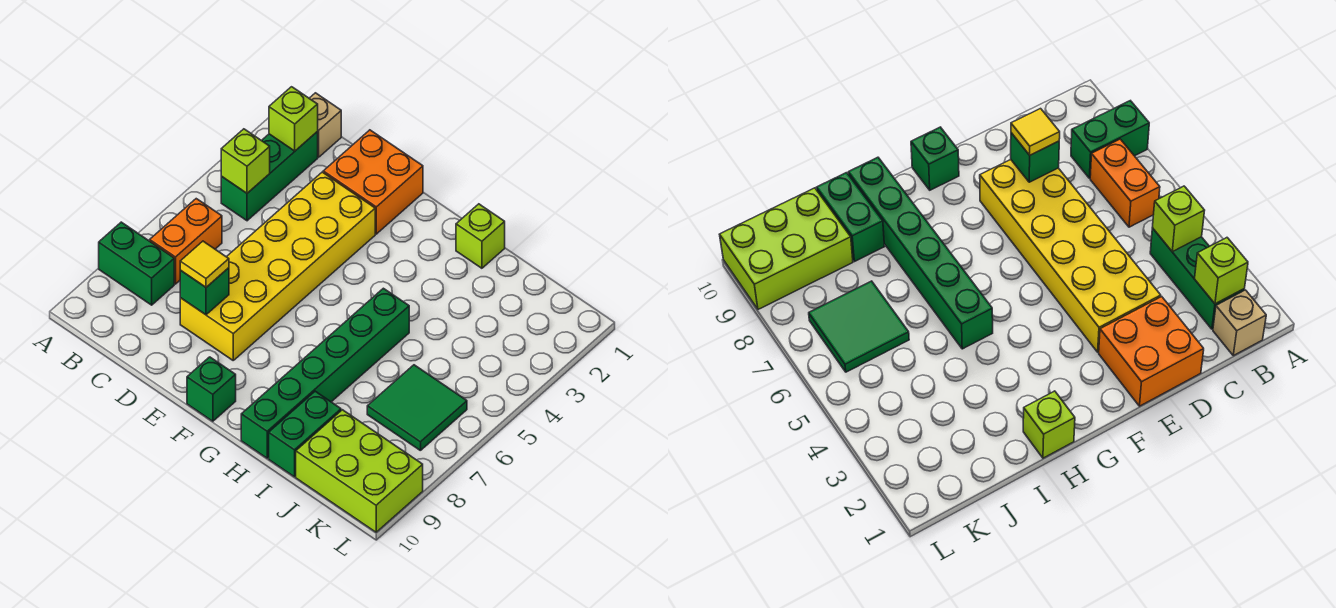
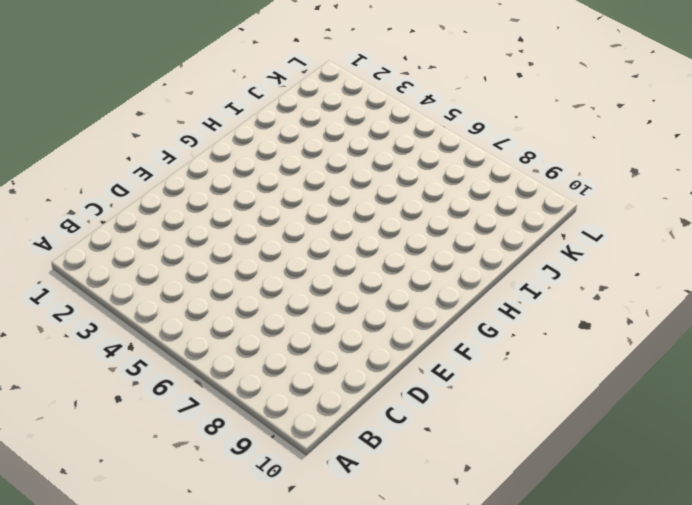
none -> green 1x2 brick [99,222,174,305]
none -> tan 1x1 brick [309,93,341,157]
none -> green 1x3 brick [221,131,318,221]

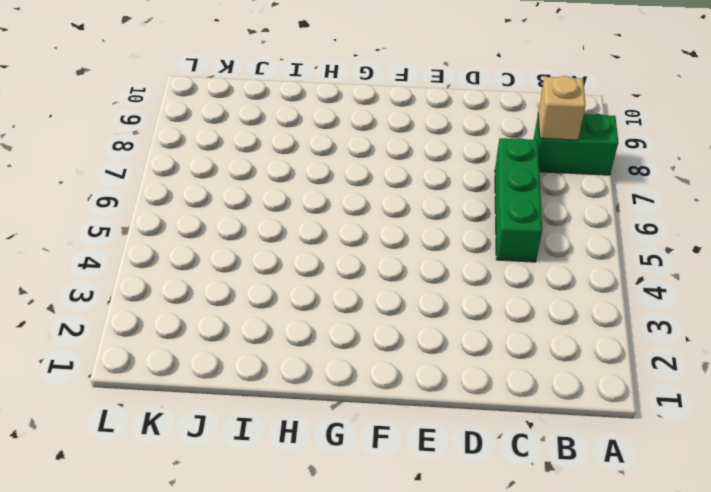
tan 1x1 brick [538,76,586,140] -> tan 1x1 brick moved to [309,93,341,157]
green 1x3 brick [495,138,542,262] -> green 1x3 brick moved to [221,131,318,221]
none -> orange 1x2 brick [150,199,222,284]
none -> orange 2x2 brick [323,130,423,234]
none -> yellow 2x6 brick [180,172,375,360]

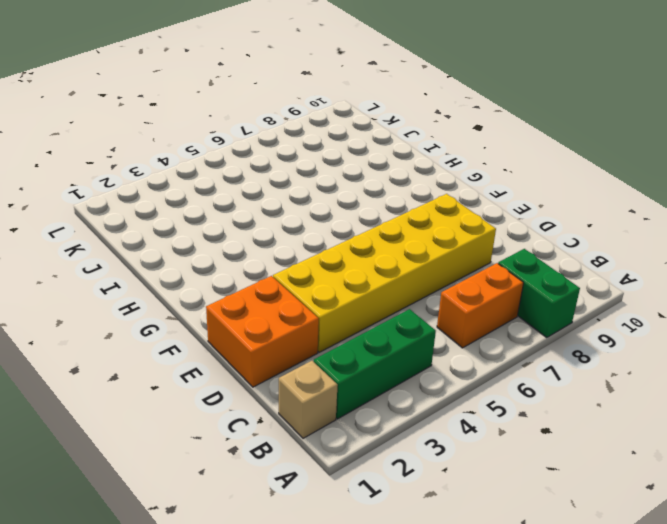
none -> green 1x1 brick [187,357,236,421]
none -> lime 1x1 brick [456,204,505,268]
none -> green 1x6 brick [241,288,409,458]

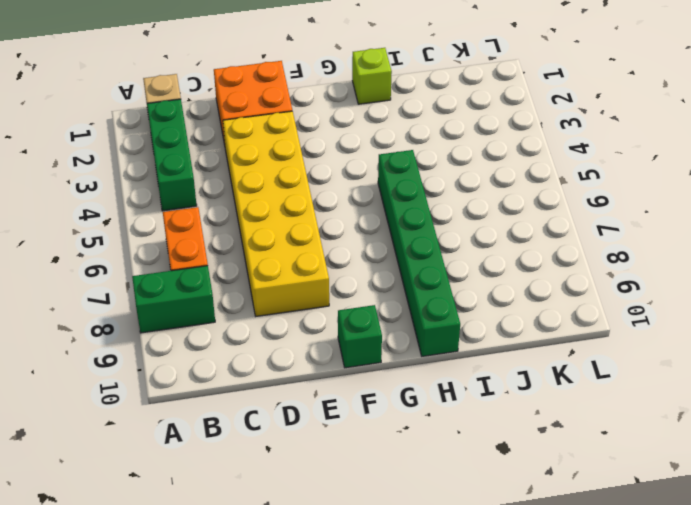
none -> green 1x2 brick [269,391,341,477]
none -> green 2x2 tile [367,365,467,451]
none -> lime 2x3 brick [296,410,423,532]

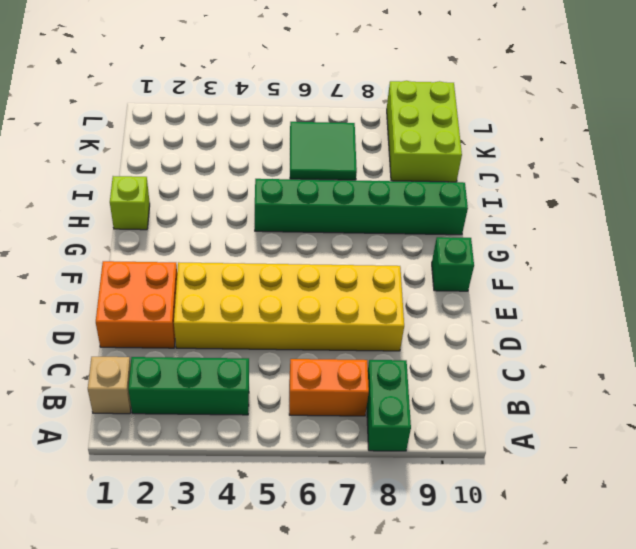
none -> green 1x2 brick [269,391,341,477]
none -> lime 1x1 brick [269,87,318,151]
none -> lime 1x1 brick [221,129,270,193]

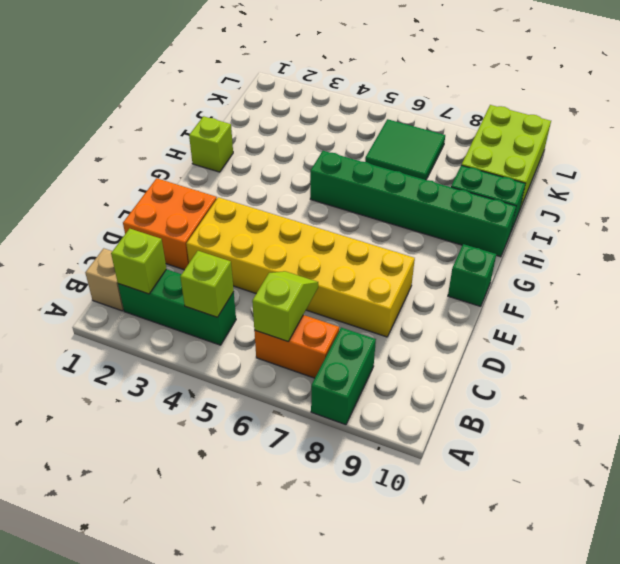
lime 1x2 slope [252,271,318,341] -> none
none -> green 1x1 brick [180,268,229,315]
none -> yellow 1x1 tile [180,241,229,287]

